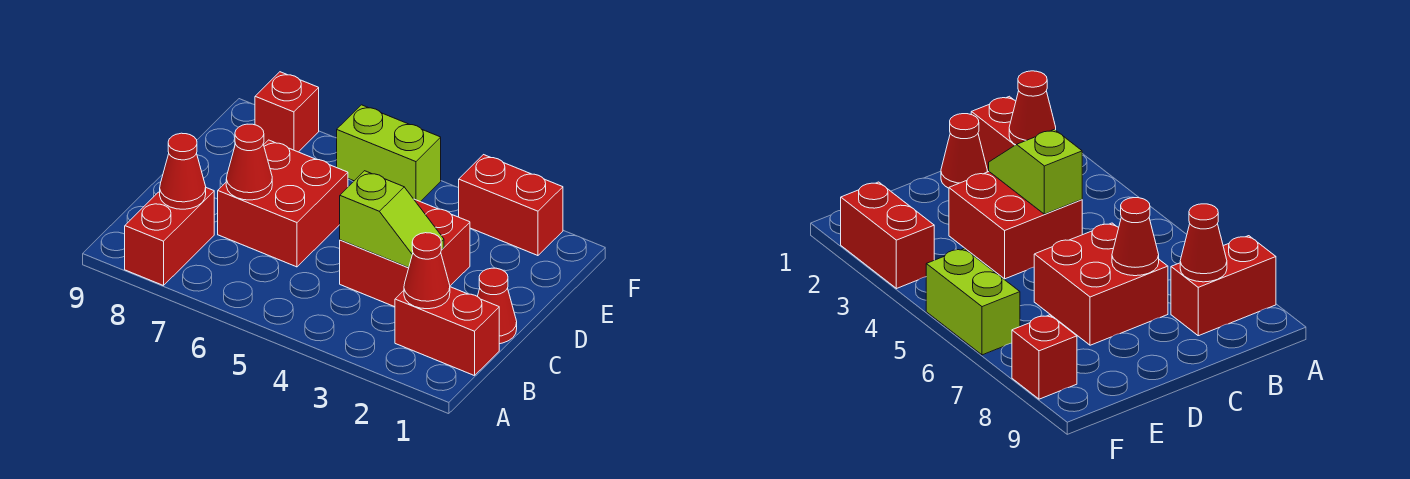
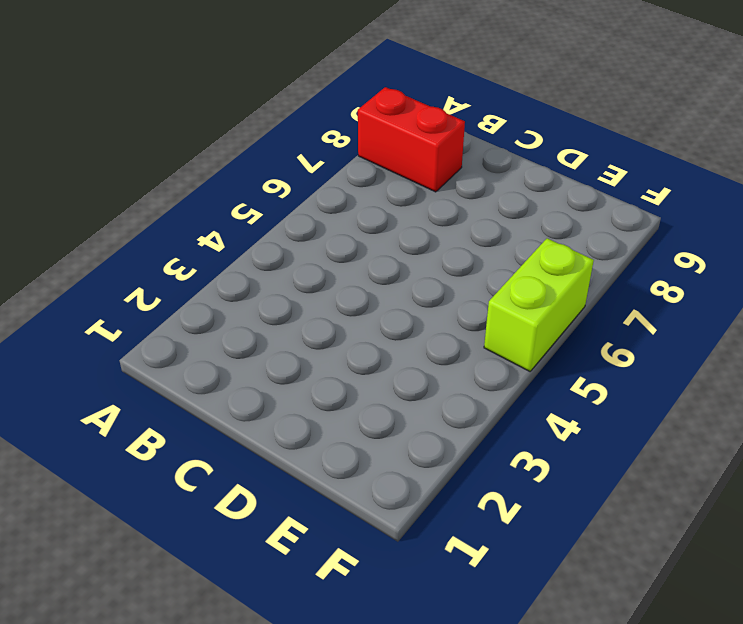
none -> red 1x2 brick [395,287,499,376]
none -> red 1x1 cone [477,268,517,344]
none -> red 2x2 brick [340,199,470,307]

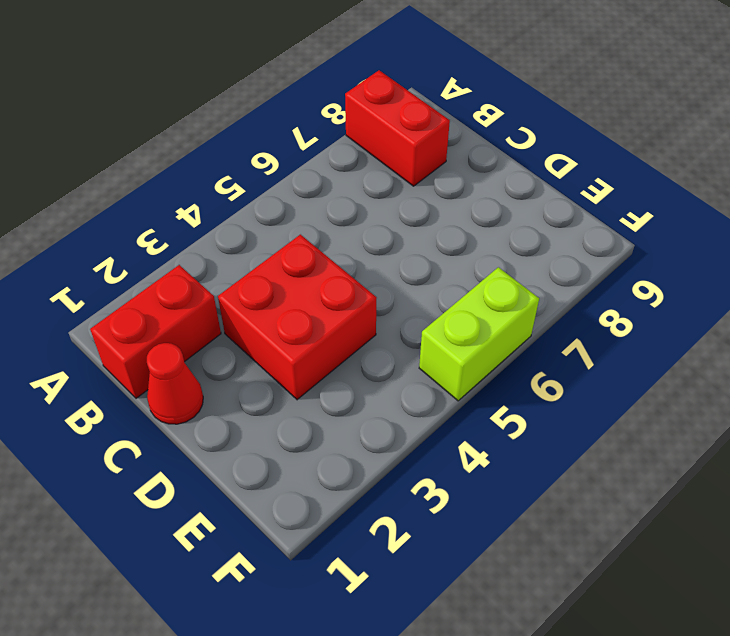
none -> red 2x2 brick [218,140,348,267]
none -> red 1x2 brick [459,155,563,256]
none -> red 1x1 brick [255,72,319,152]

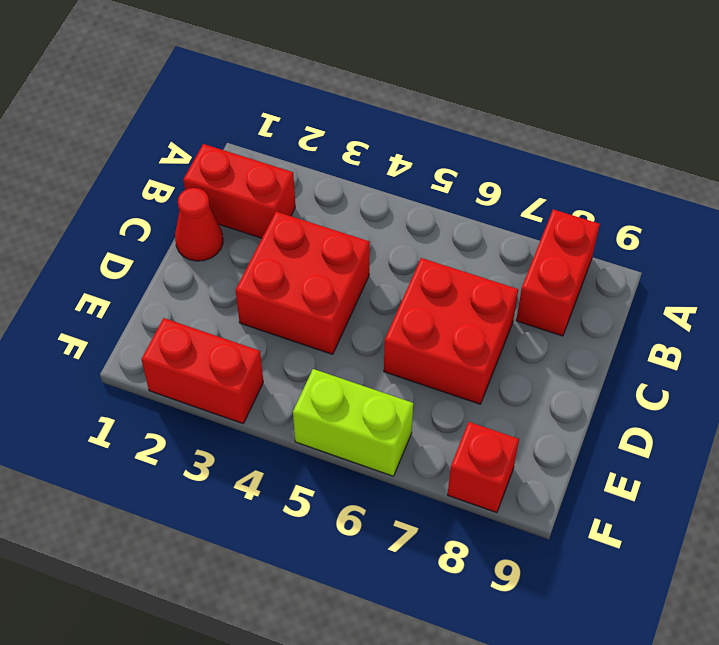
none -> red 1x1 cone [404,233,450,309]
none -> red 1x1 cone [160,133,206,209]
none -> lime 1x2 slope [340,171,444,268]

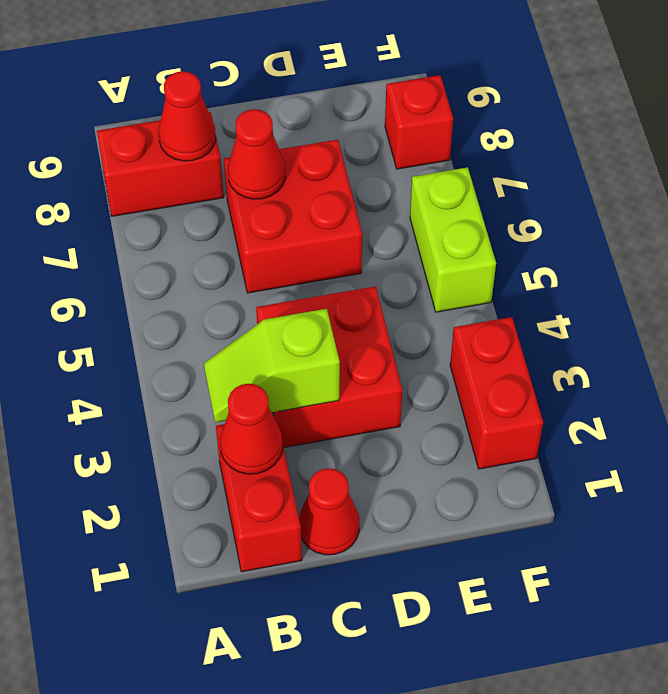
lime 1x2 slope [204,309,340,423] -> lime 1x2 slope turned to [340,171,444,268]

